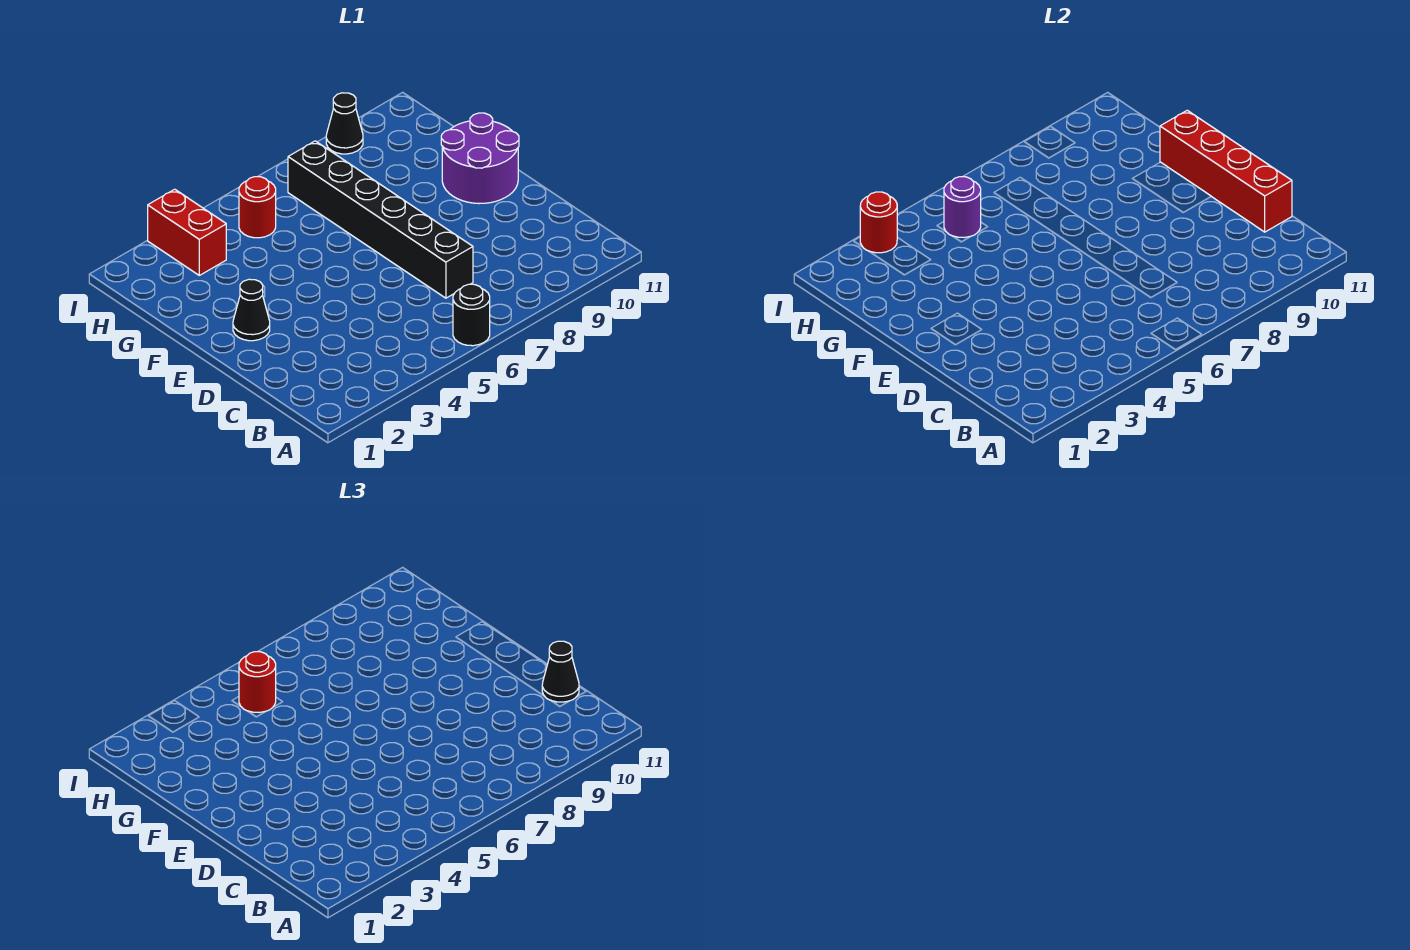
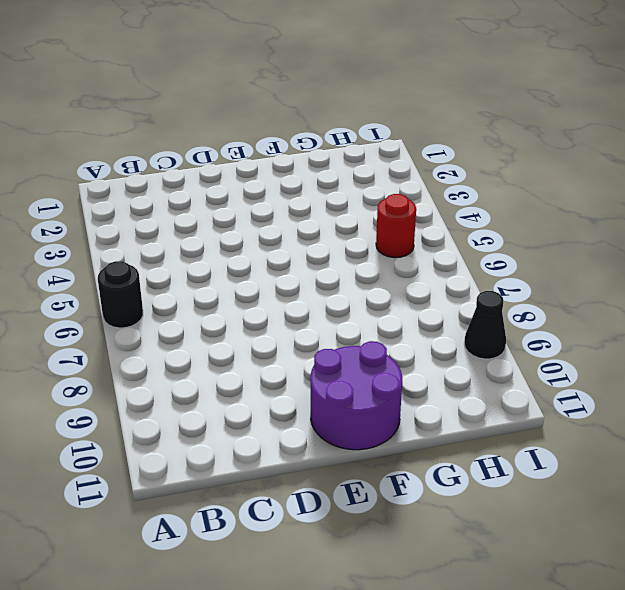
none -> black 1x6 brick [288,141,473,298]
none -> black 1x1 cone [233,279,270,341]
none -> red 1x2 brick [148,189,226,275]

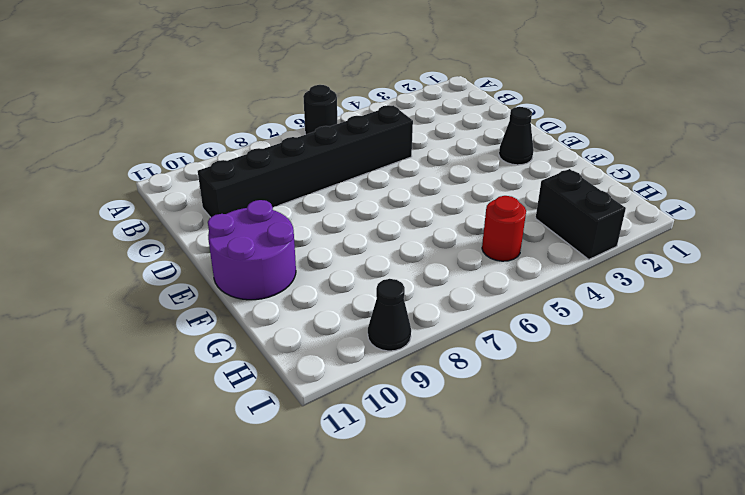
black 1x6 brick [198,105,413,217] -> black 1x6 brick turned to [288,141,473,298]
black 1x2 brick [535,169,626,260] -> red 1x2 brick [148,189,226,275]
none -> red 1x4 brick [1160,110,1292,232]
none -> purple 1x1 round brick [944,177,981,238]
none -> red 1x1 round brick [860,192,897,253]

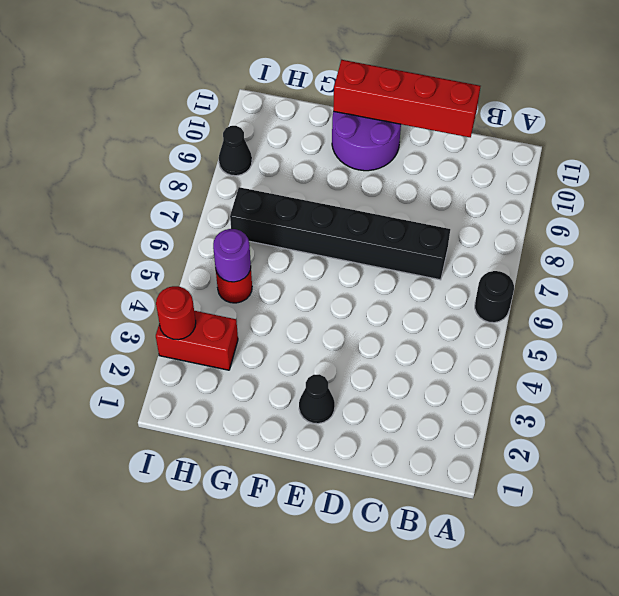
none -> black 1x1 cone [542,641,579,702]
none -> red 1x1 round brick [239,652,276,713]

